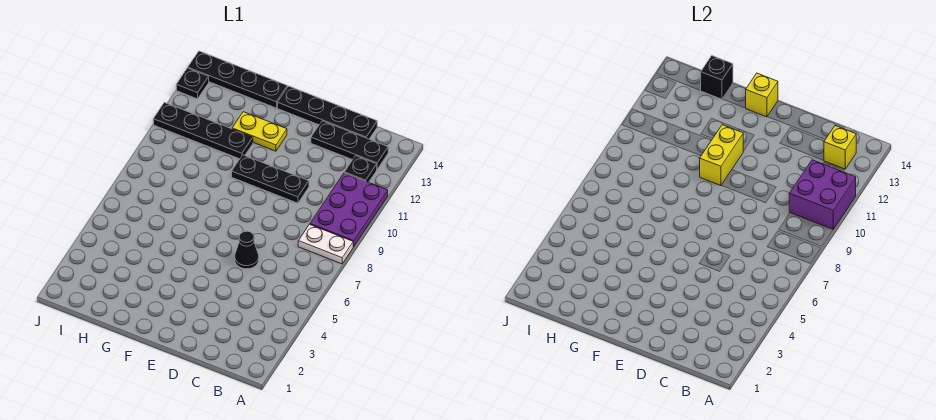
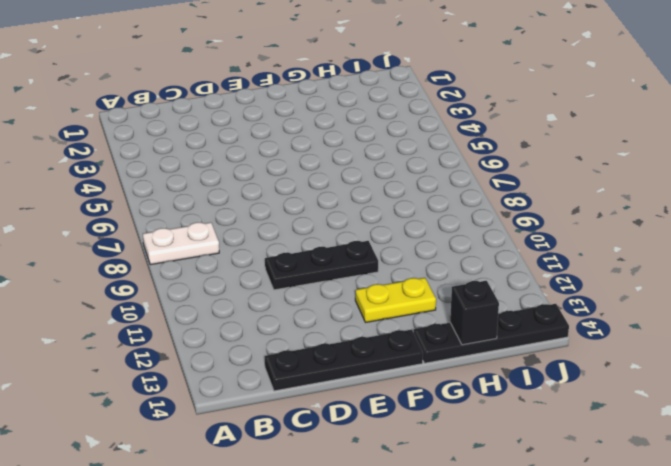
none -> purple 2x3 plate [310,173,388,247]
none -> black 1x1 plate [344,156,377,182]
none -> black 1x3 plate [311,121,388,169]

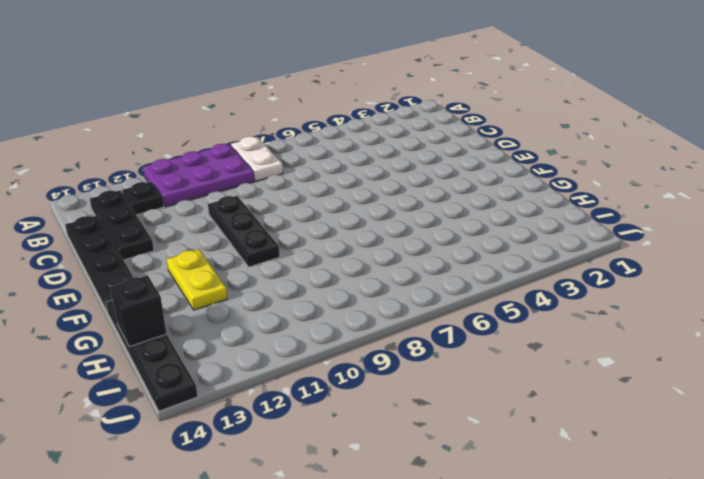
none -> black 1x1 cone [235,231,259,269]
none -> black 1x4 plate [153,102,253,159]
none -> black 1x1 plate [176,68,209,99]

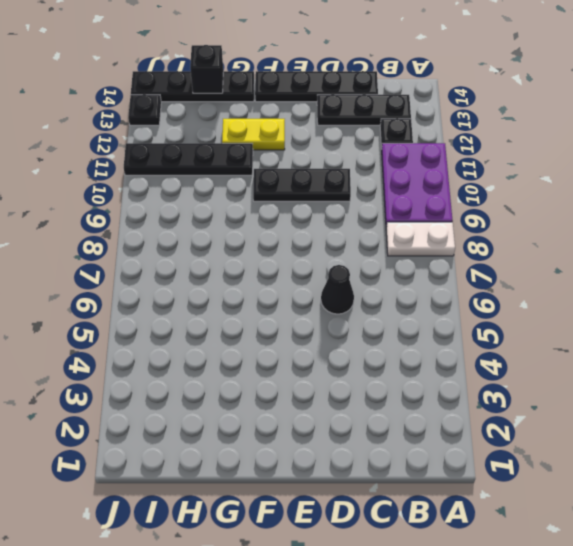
none -> purple 2x2 brick [789,160,856,229]
none -> yellow 1x1 brick [824,126,856,169]
none -> yellow 1x2 brick [700,125,743,186]

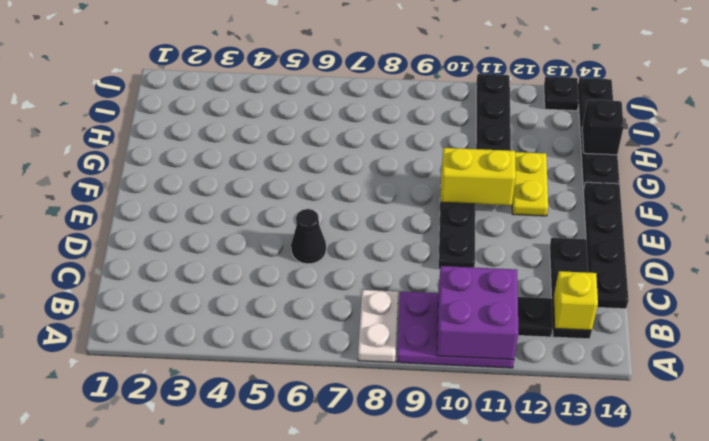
none -> yellow 1x1 brick [746,73,778,117]

